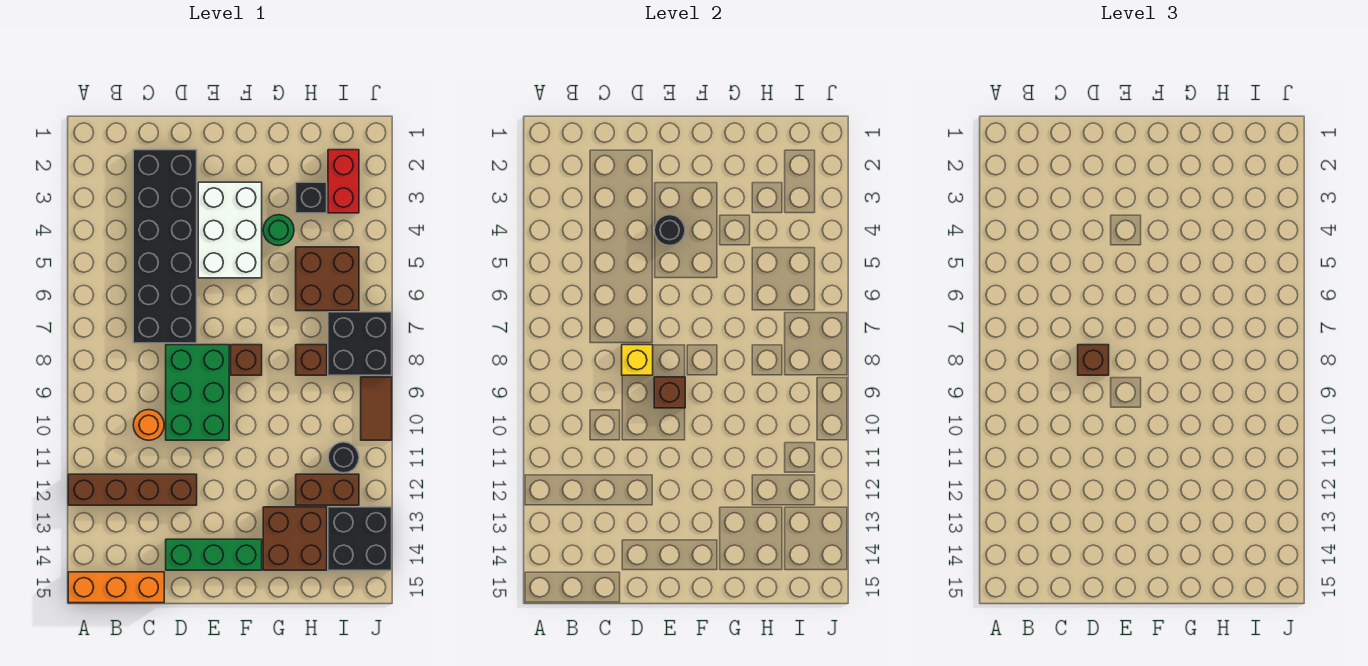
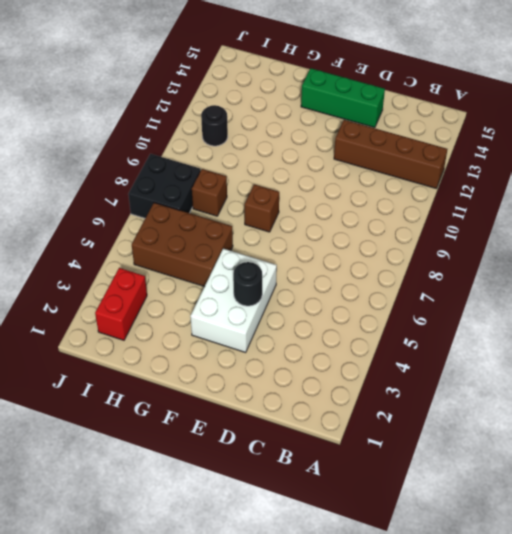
brown 2x3 brick [132,203,233,287] -> brown 2x2 brick [296,247,359,311]
none -> orange 1x3 brick [68,572,164,603]
none -> black 2x6 brick [133,150,197,343]
none -> orange 1x1 round brick [133,410,164,440]

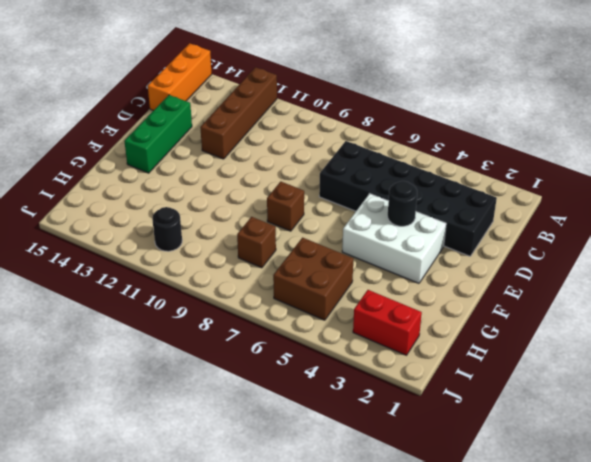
none -> orange 1x1 round brick [133,410,164,440]
none -> green 2x3 brick [166,345,229,440]
none -> green 1x1 round brick [263,215,294,246]

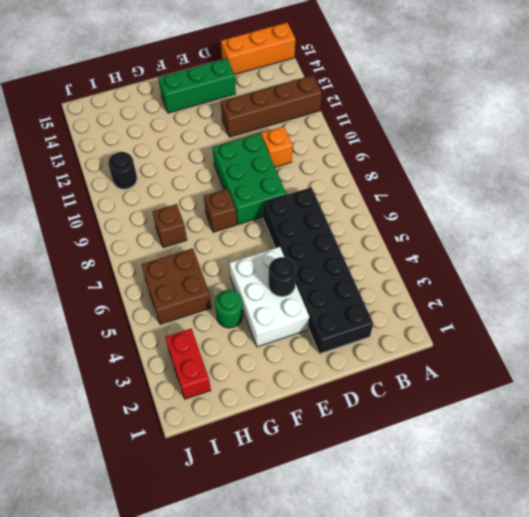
orange 1x1 brick [261,126,293,167] -> orange 1x1 round brick [133,410,164,440]
none -> brown 2x2 brick [263,507,327,570]
none -> black 1x1 brick [296,182,327,213]
none -> brown 1x2 brick [296,474,359,505]

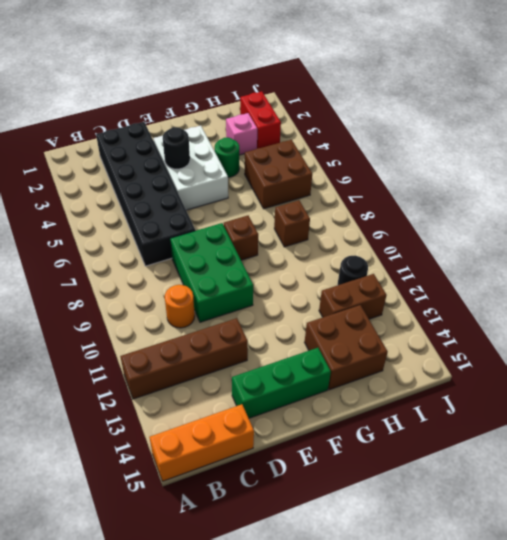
pink 1x1 brick [226,113,257,155] -> black 1x1 brick [296,182,327,213]
none -> black 2x2 brick [328,312,392,375]
none -> black 2x2 brick [328,507,392,570]
none -> brown 1x2 tile [361,377,392,440]

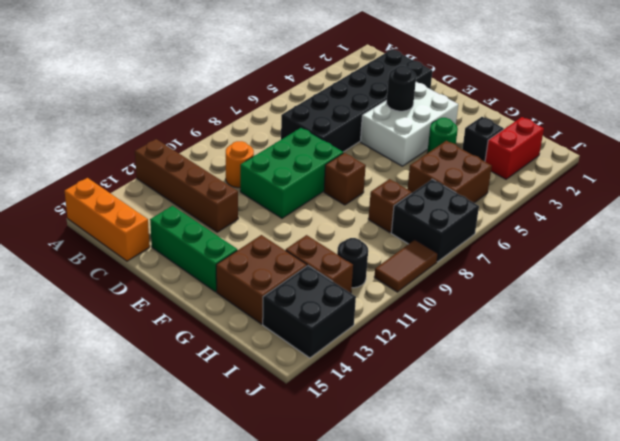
none -> yellow 1x1 brick [622,345,653,375]
none -> brown 1x1 brick [654,377,685,408]
none -> brown 1x1 brick [1078,345,1109,375]

